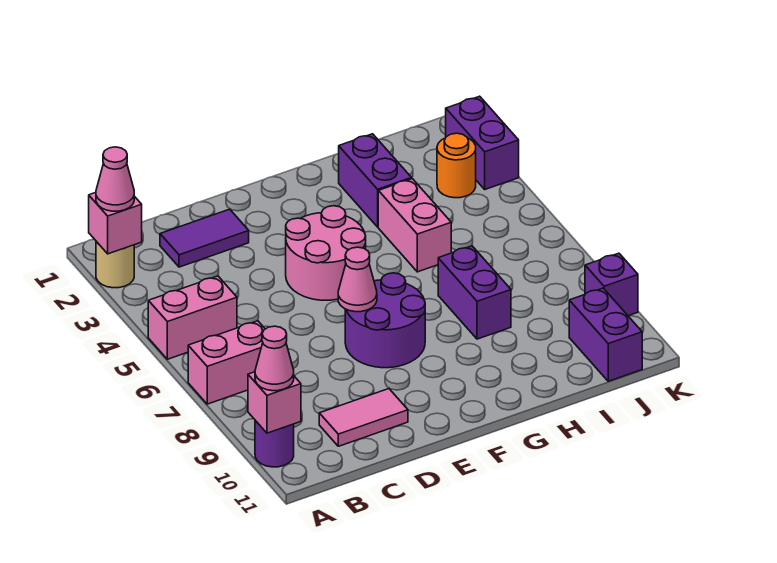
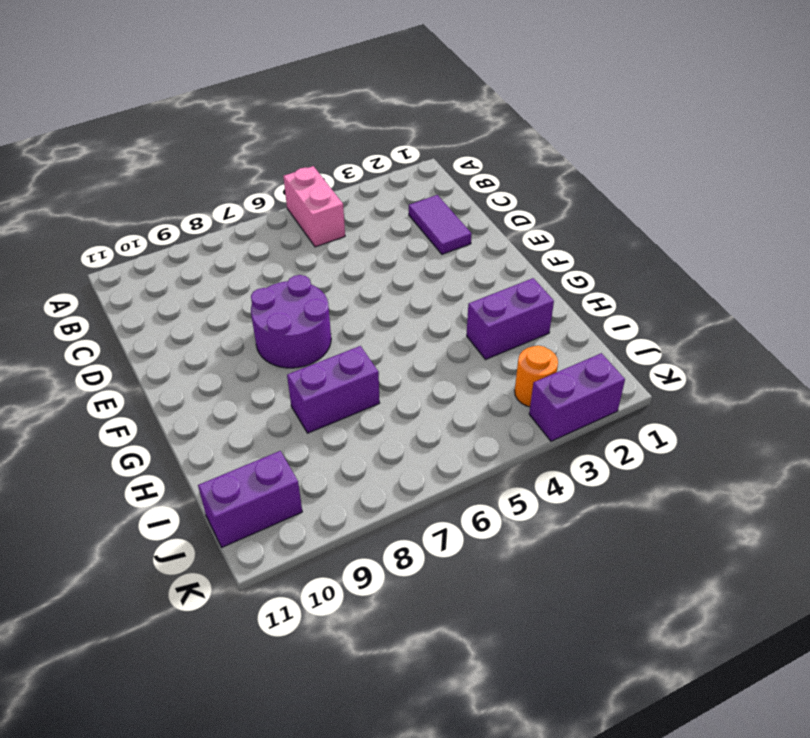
none -> tan 1x1 round brick [96,242,134,288]
none -> pink 1x2 brick [188,321,265,404]
none -> purple 1x1 round brick [255,421,294,467]

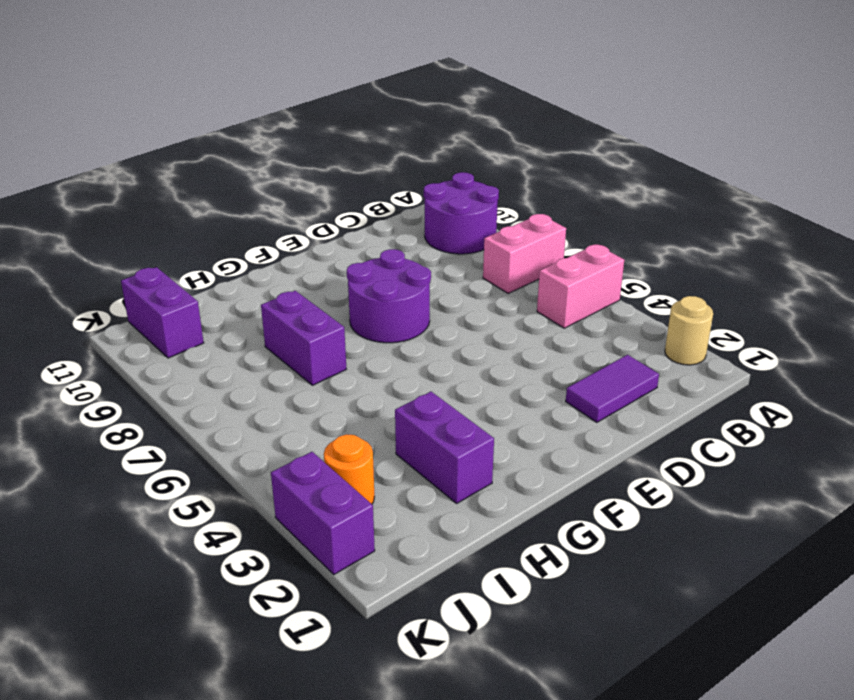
purple 2x2 round brick [424,172,499,254] -> purple 1x1 round brick [255,421,294,467]
none -> pink 1x2 tile [319,389,408,446]
none -> pink 2x2 round brick [286,206,366,300]
none -> pink 1x2 brick [378,179,451,272]

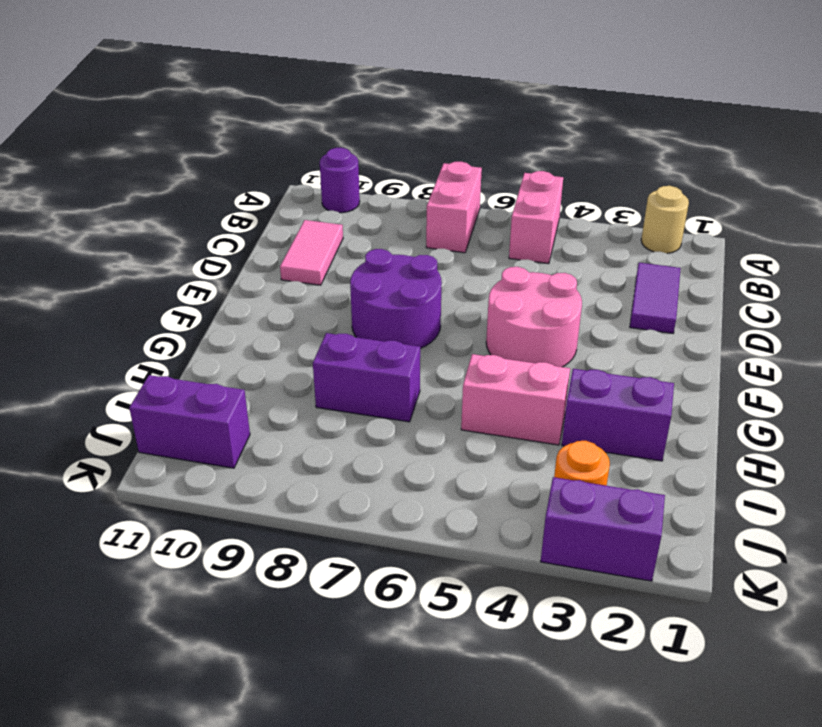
none -> purple 1x1 brick [585,253,638,316]
none -> pink 1x1 brick [89,193,142,254]
none -> pink 1x1 brick [248,372,301,433]

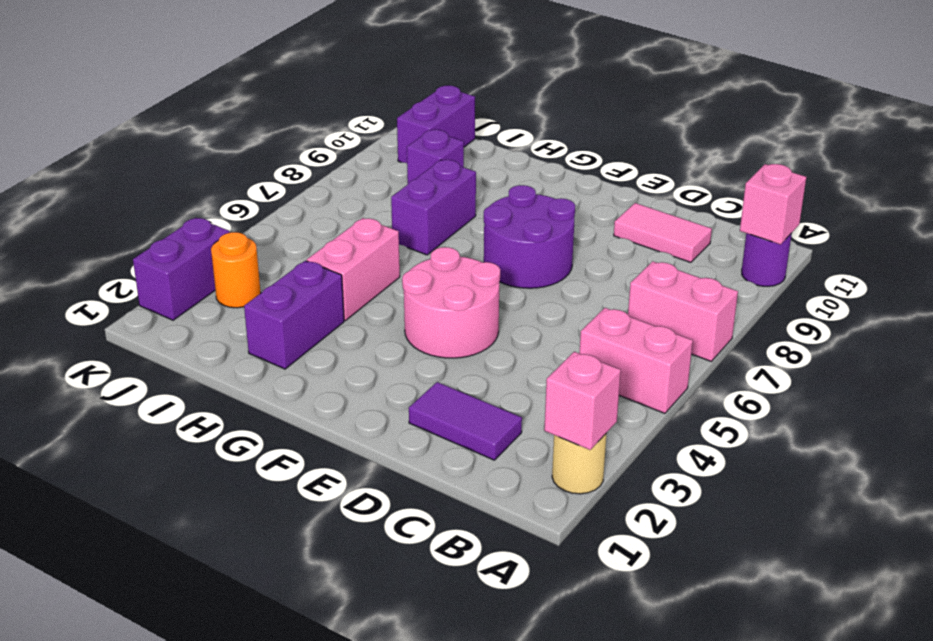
purple 1x1 brick [407,130,464,183] -> purple 1x1 brick moved to [585,253,638,316]
none -> pink 1x1 cone [338,247,377,312]
none -> pink 1x1 cone [96,147,134,211]
none -> pink 1x1 cone [255,326,294,391]

